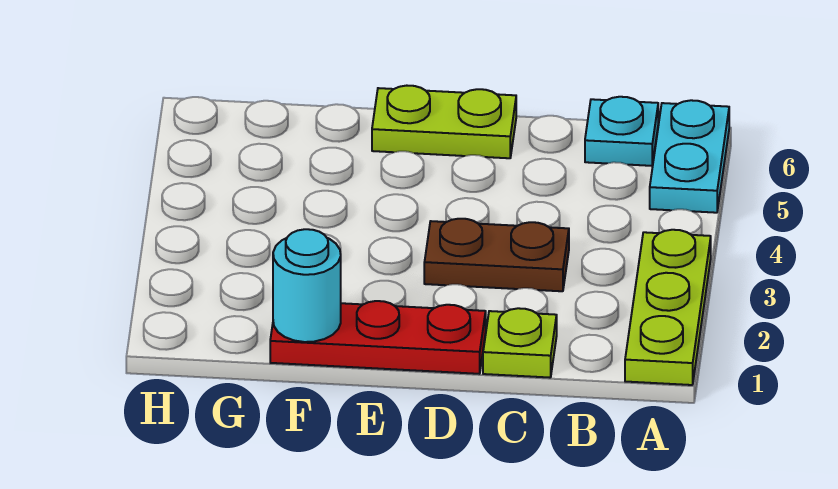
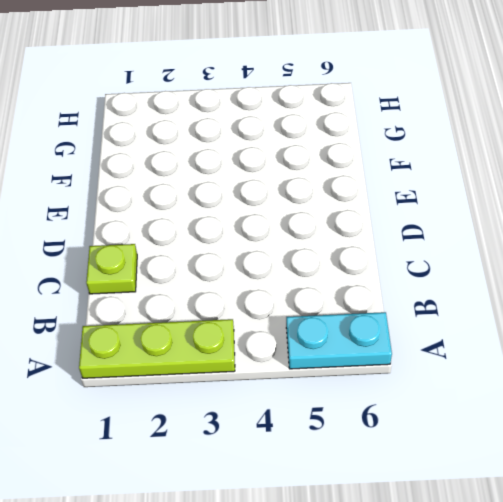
none -> cyan 1x1 plate [585,97,658,166]
none -> brown 1x2 plate [424,219,569,291]

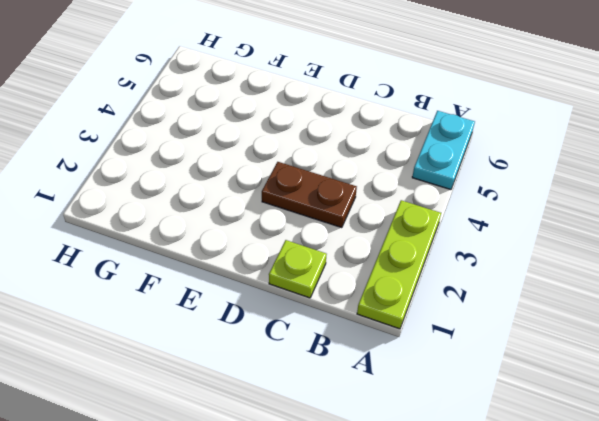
none -> cyan 1x1 plate [585,97,658,166]
none -> red 1x3 plate [270,301,486,374]

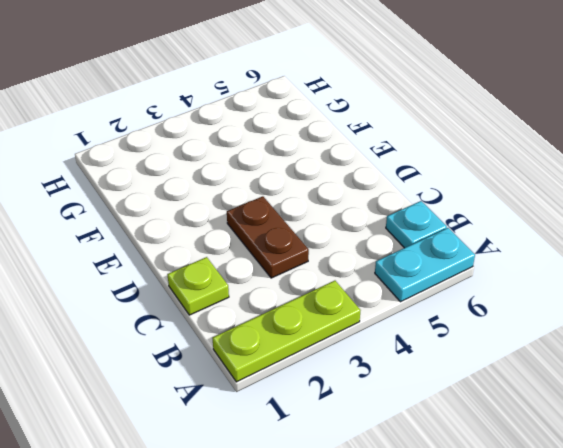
none -> red 1x3 plate [270,301,486,374]
none -> lime 1x2 plate [372,86,516,158]

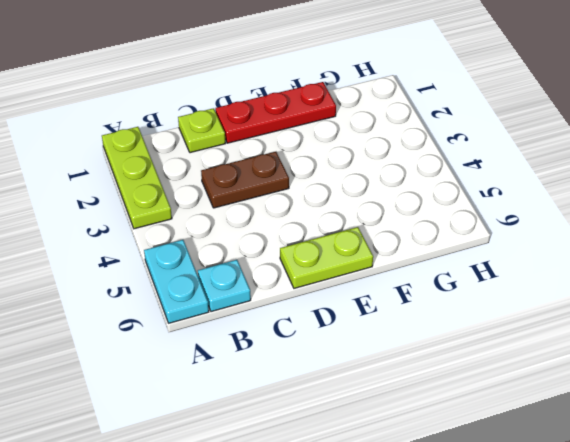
none -> cyan 1x1 round brick [273,229,341,342]

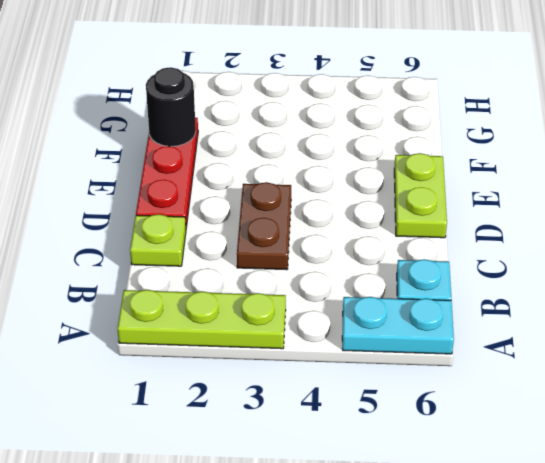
black 1x1 round brick [146,67,196,146] -> cyan 1x1 round brick [273,229,341,342]

